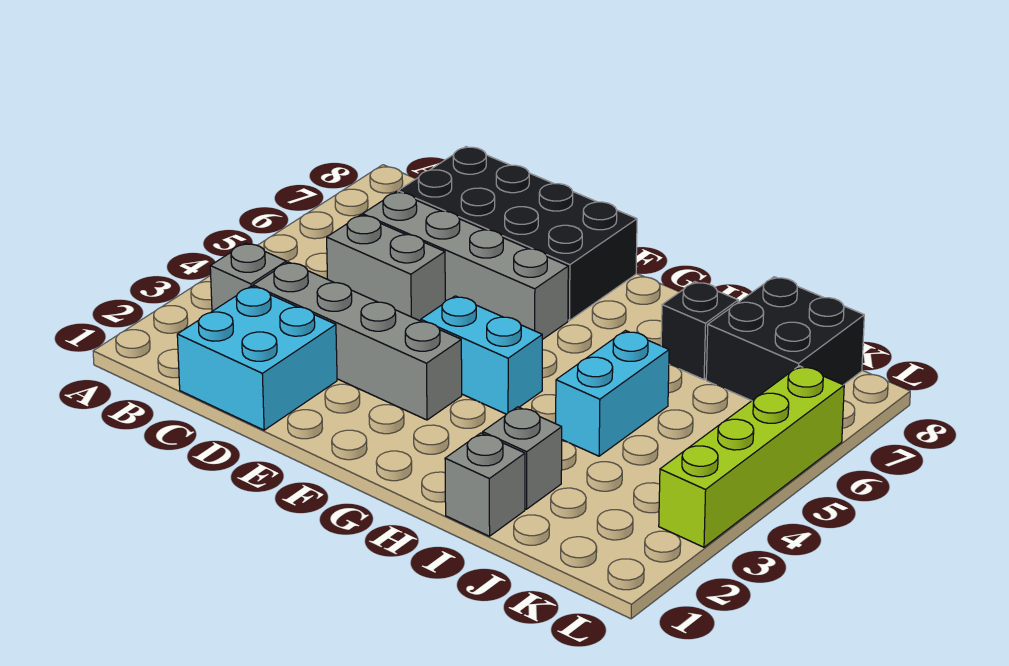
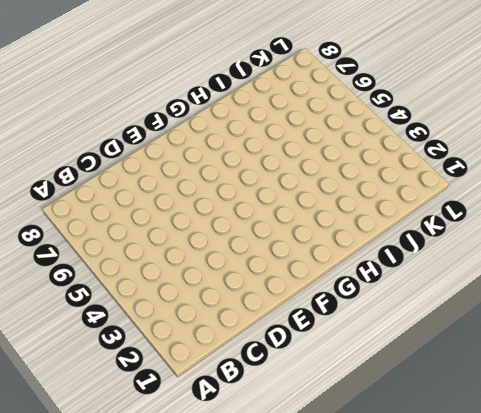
none -> grey 1x1 brick [210,243,286,311]
none -> cyan 2x2 brick [177,286,337,430]
none -> grey 1x4 brick [253,262,462,420]

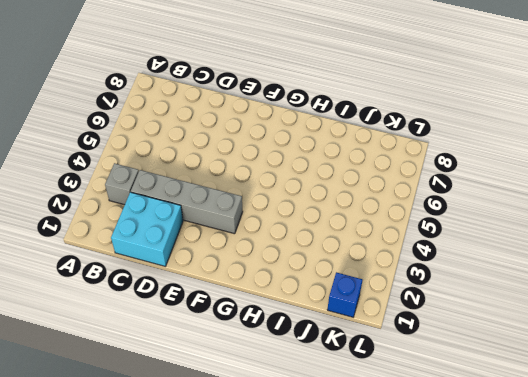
blue 1x1 brick [327,272,362,317] -> none
none -> grey 1x2 brick [327,215,445,321]
none -> grey 1x4 brick [363,192,568,340]
none -> black 2x4 brick [398,147,637,321]

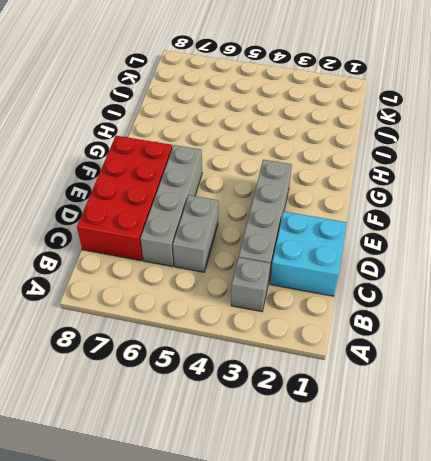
red 2x4 brick [77,136,172,261] -> black 2x4 brick [398,147,637,321]
none -> cyan 1x2 brick [421,296,542,414]
none -> grey 1x1 brick [445,433,525,536]
none -> grey 1x1 brick [483,407,562,509]

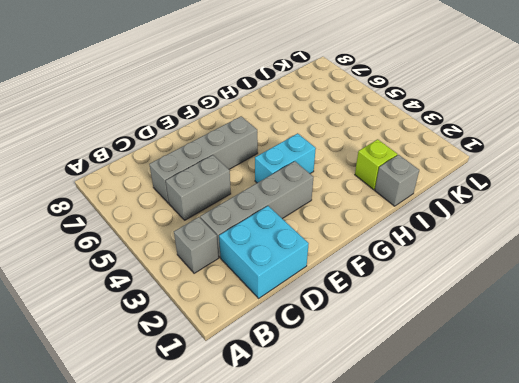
lime 1x1 brick [355,139,397,190] -> grey 1x1 brick [483,407,562,509]
none -> black 2x4 brick [398,147,637,321]
none -> cyan 1x2 brick [556,331,669,456]
none -> black 1x1 brick [661,282,738,380]

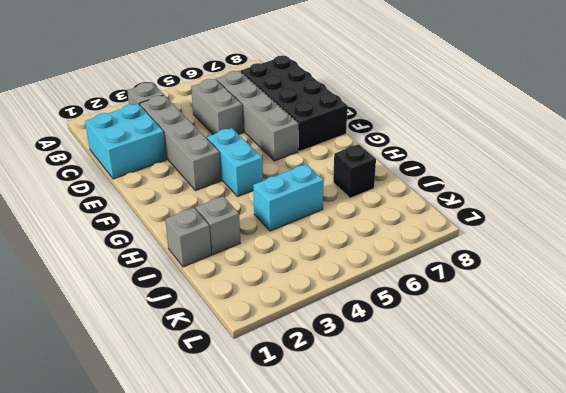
none -> black 2x2 brick [706,277,864,401]
none -> lime 1x4 brick [659,366,844,547]

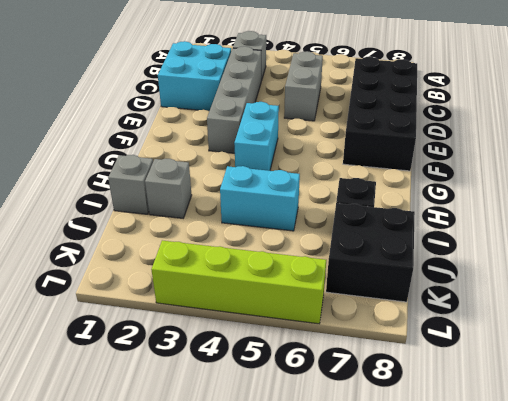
none -> grey 1x4 brick [363,192,568,340]

